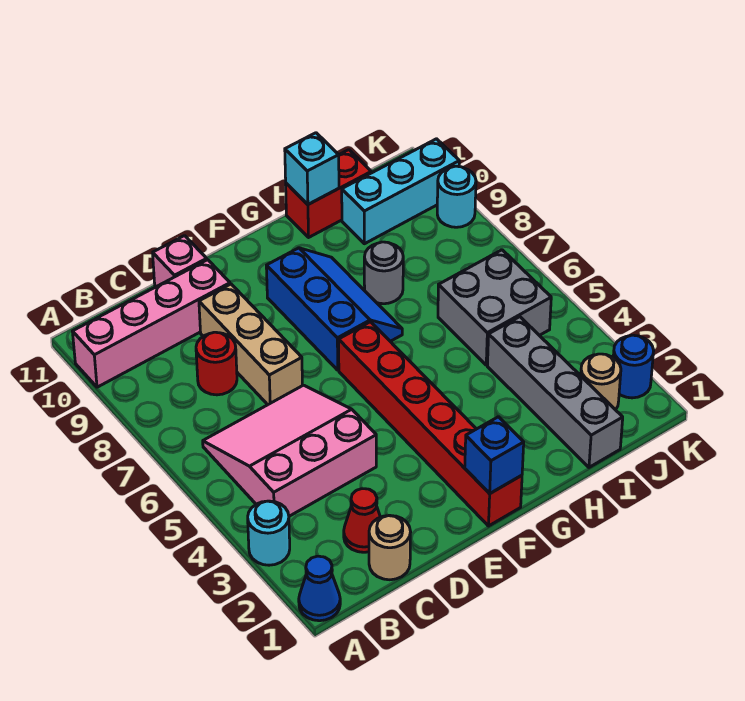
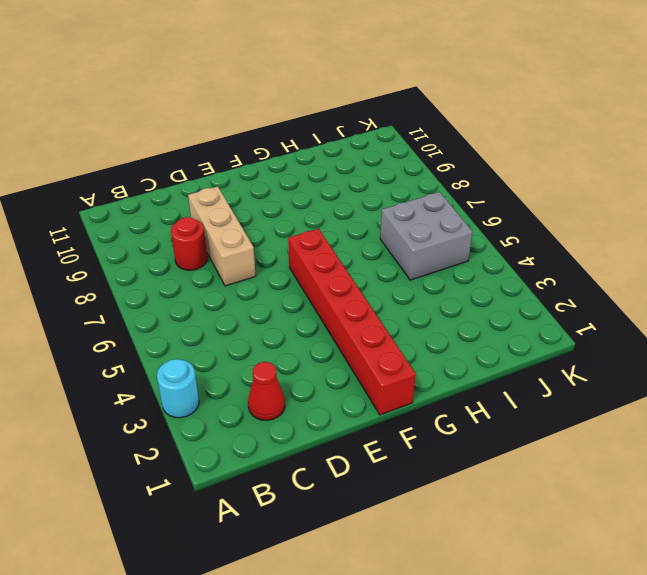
none -> blue 1x1 cone [299,556,340,621]
none -> pink 1x4 brick [72,260,230,387]
none -> pink 3x3 slope [203,385,376,516]

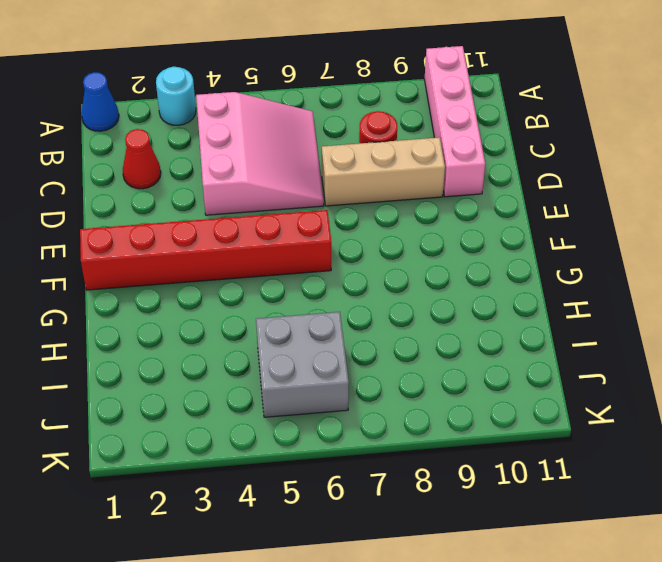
none -> tan 1x1 round brick [369,515,411,580]
none -> pink 1x1 brick [153,236,207,287]
none -> blue 2x3 slope [266,248,402,370]

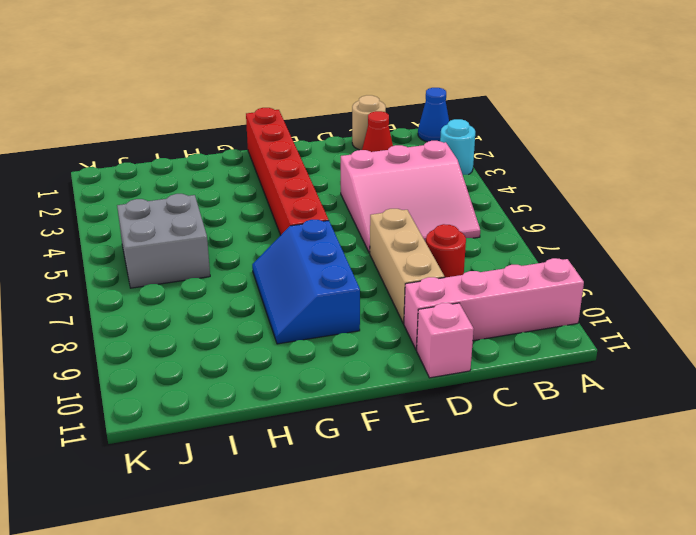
none -> grey 1x1 round brick [364,242,403,304]
none -> red 1x2 brick [286,150,371,237]
none -> grey 1x4 brick [487,317,623,467]

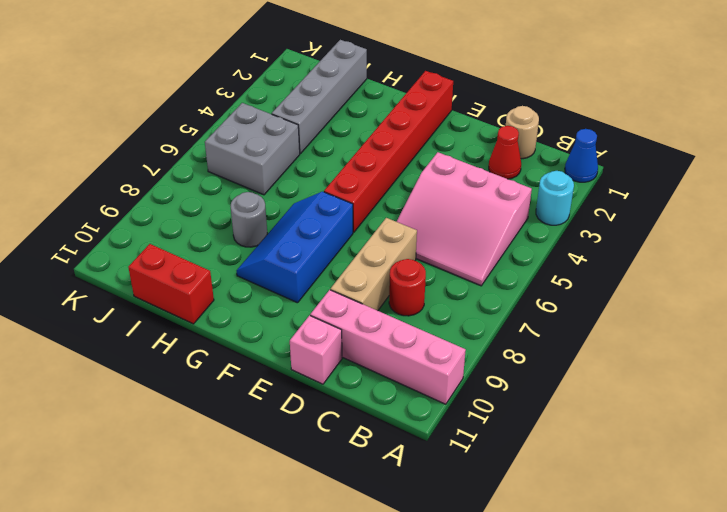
none -> cyan 1x3 brick [342,139,459,244]
none -> tan 1x1 round brick [581,354,621,410]
none -> blue 1x1 round brick [613,335,654,398]

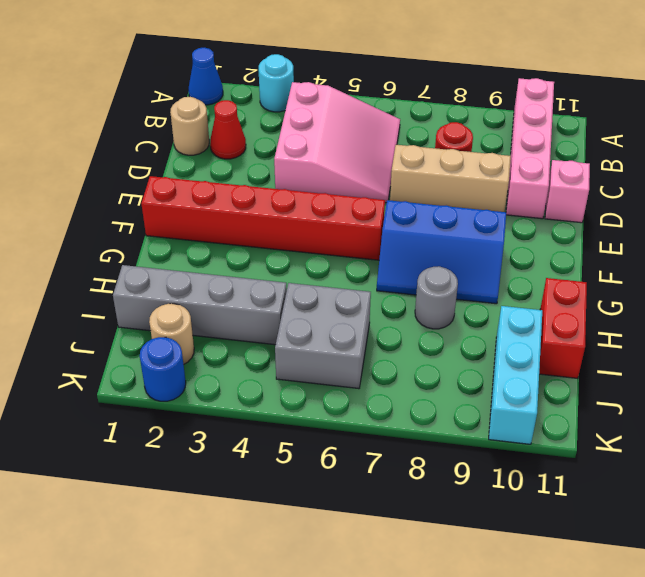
none -> cyan 1x1 round brick [437,166,476,227]
none -> blue 1x1 brick [465,417,524,494]
none -> cyan 1x1 brick [285,133,339,204]

